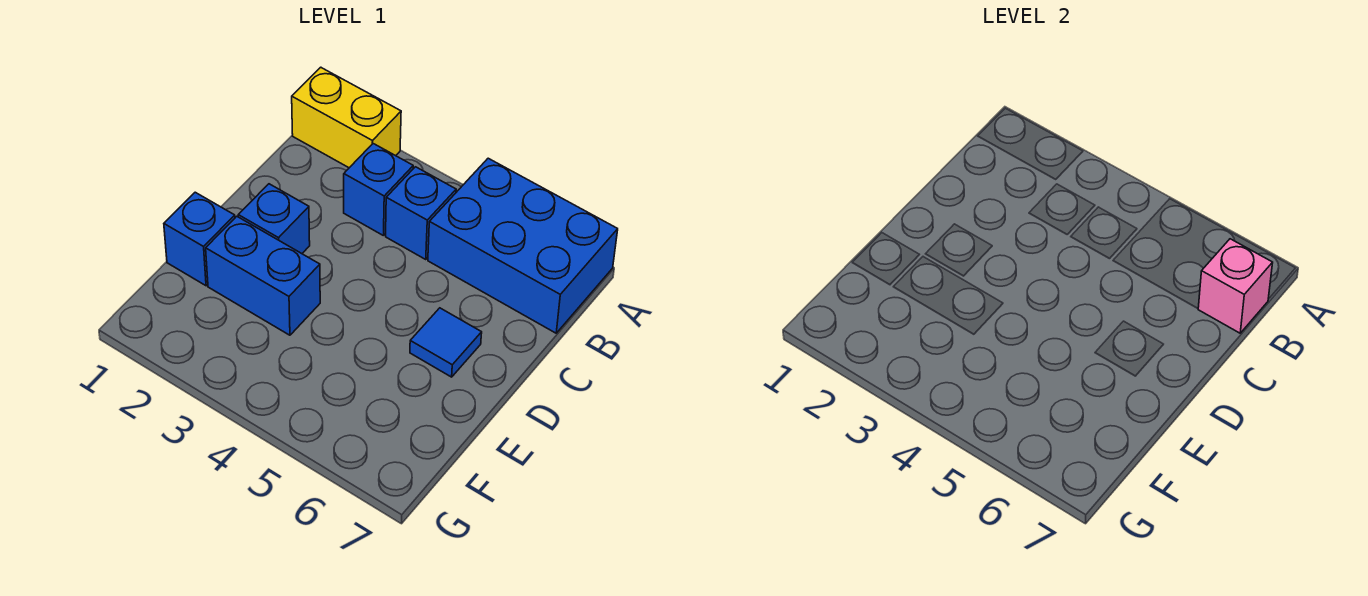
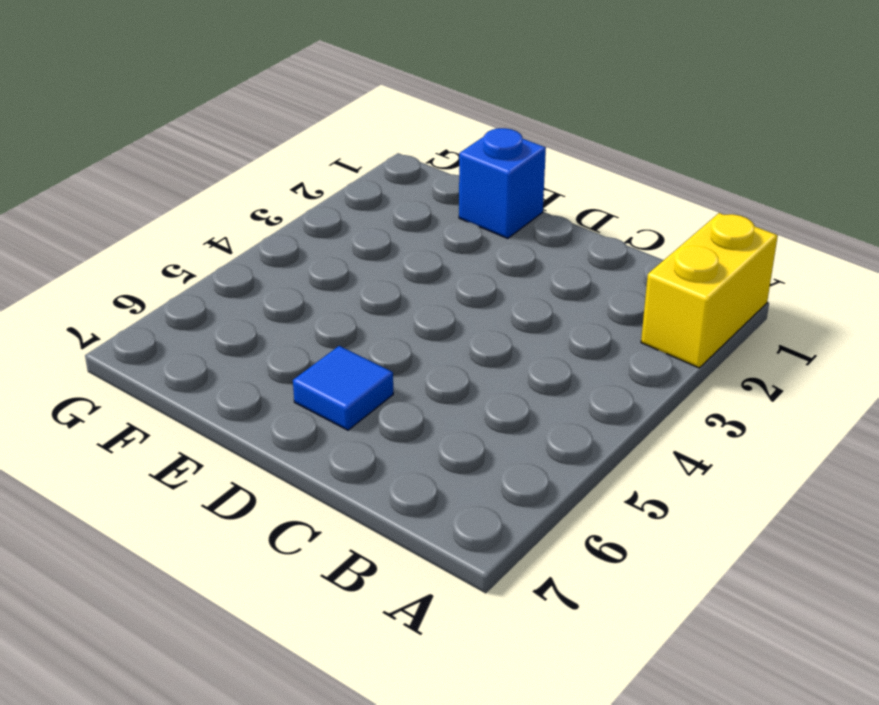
none -> blue 2x3 brick [428,158,618,333]
none -> blue 1x1 brick [344,144,413,236]

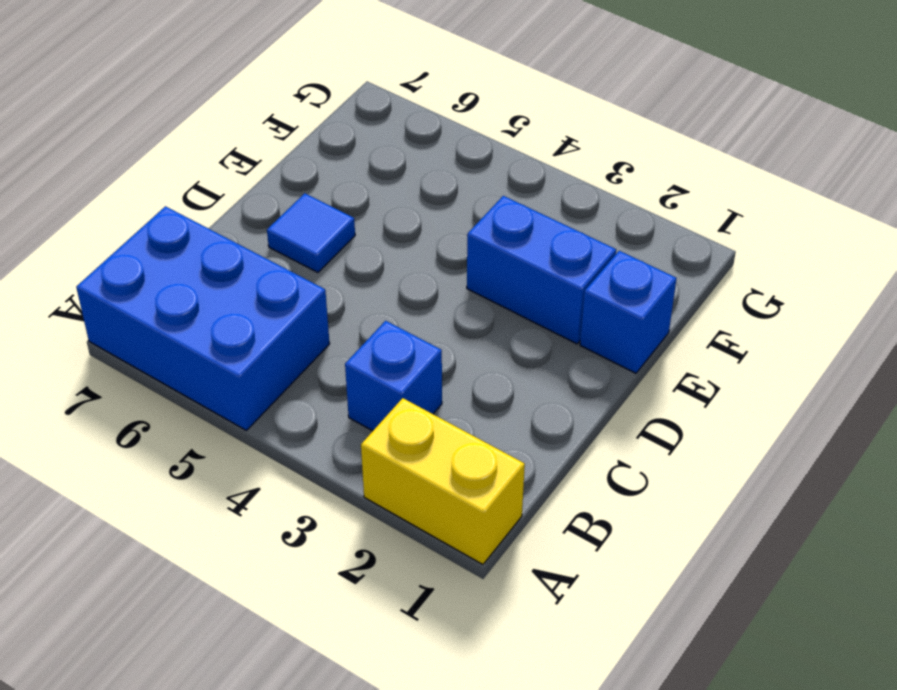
none -> blue 1x1 brick [386,167,456,259]
none -> blue 1x1 brick [238,184,310,254]

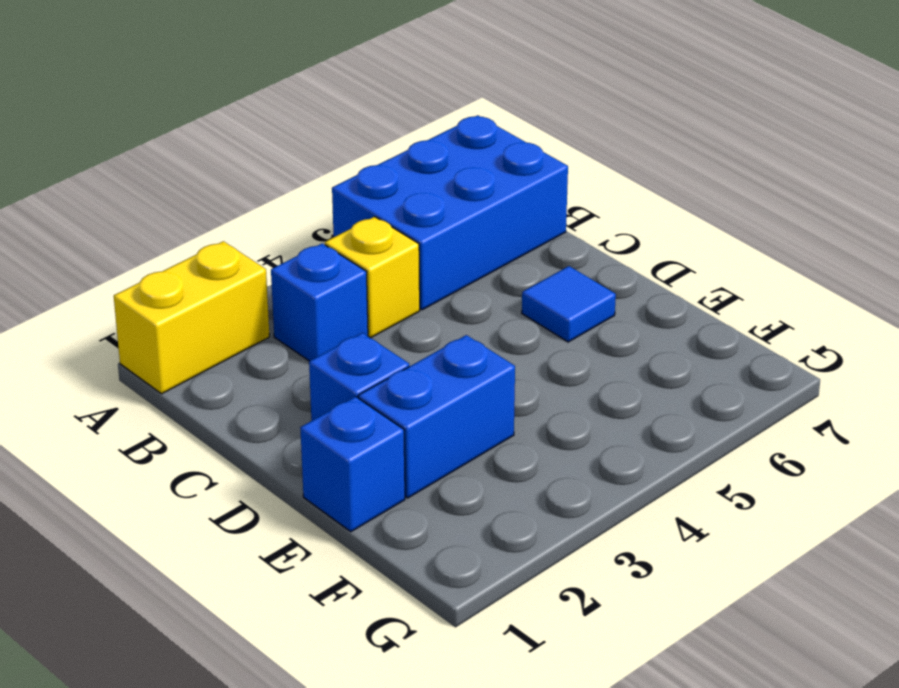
yellow 1x1 brick [325,217,420,338] -> blue 1x1 brick [386,167,456,259]
none -> pink 1x1 brick [1198,239,1273,333]

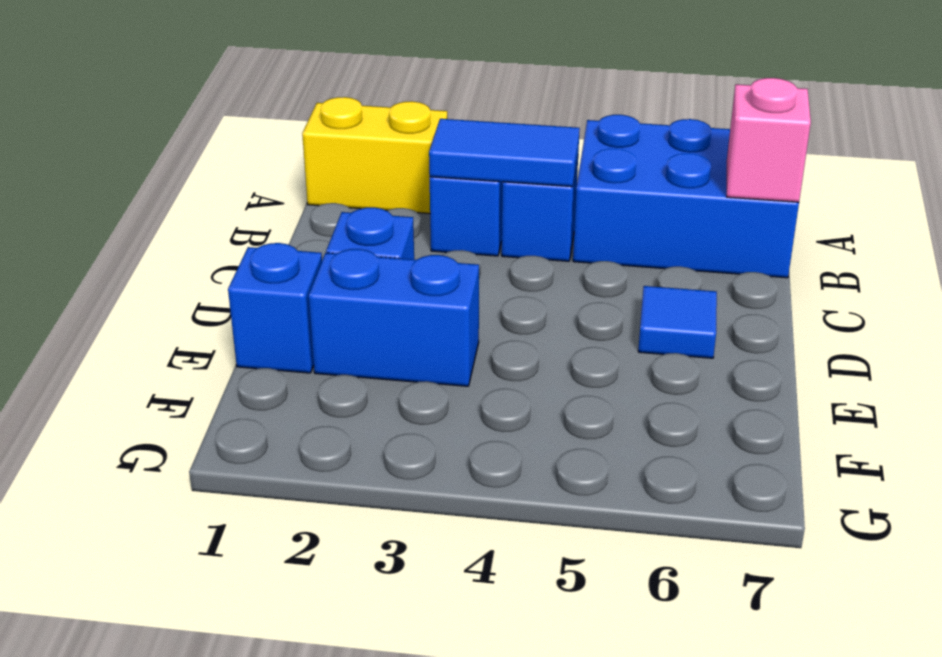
blue 1x2 tile [429,119,580,187] -> none

